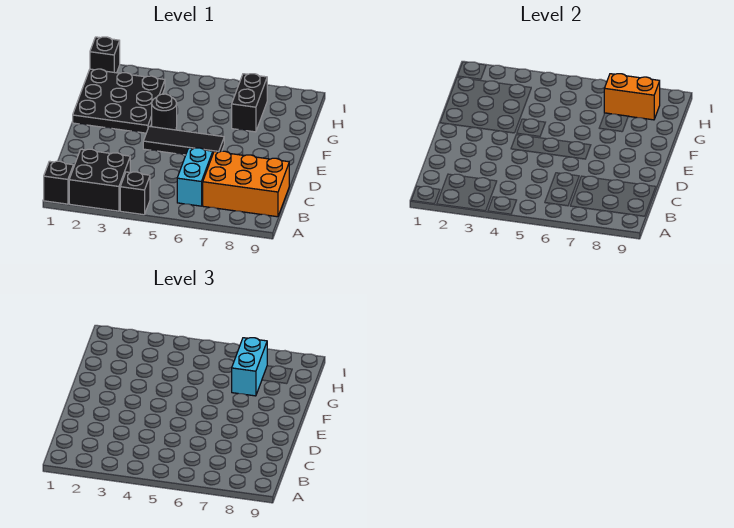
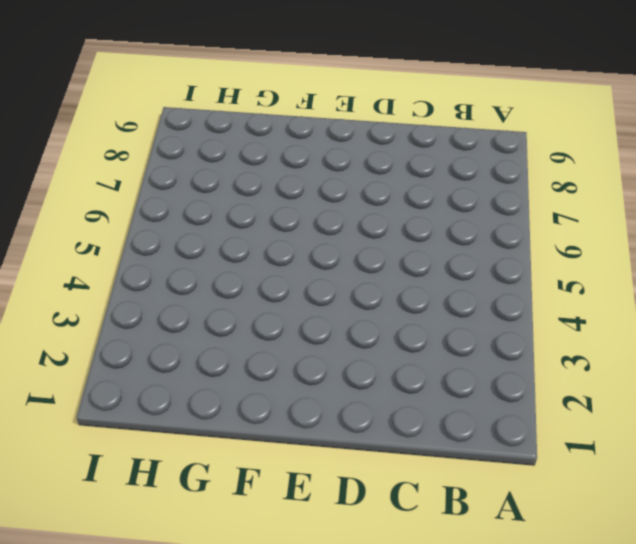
none -> black 1x1 brick [44,161,73,204]
none -> black 2x2 brick [69,149,130,211]
none -> black 1x1 brick [120,172,150,215]

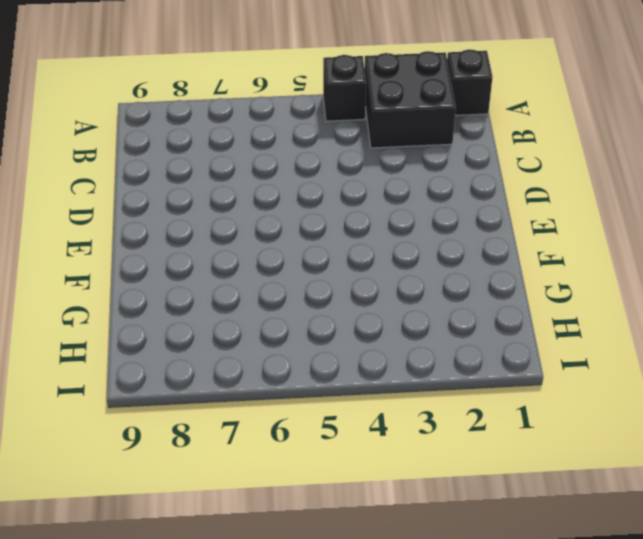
none -> cyan 1x2 brick [177,148,213,206]
none -> orange 2x3 brick [203,151,289,217]
none -> black 1x3 tile [143,126,224,155]

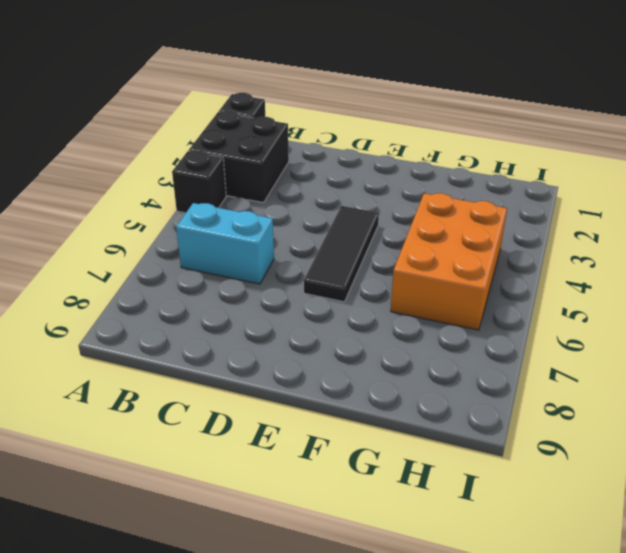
orange 2x3 brick [391,193,507,330] -> orange 2x3 brick moved to [203,151,289,217]
none -> black 3x3 plate [73,69,165,133]
none -> black 1x1 round brick [152,94,177,130]
none -> black 1x2 brick [232,74,267,132]

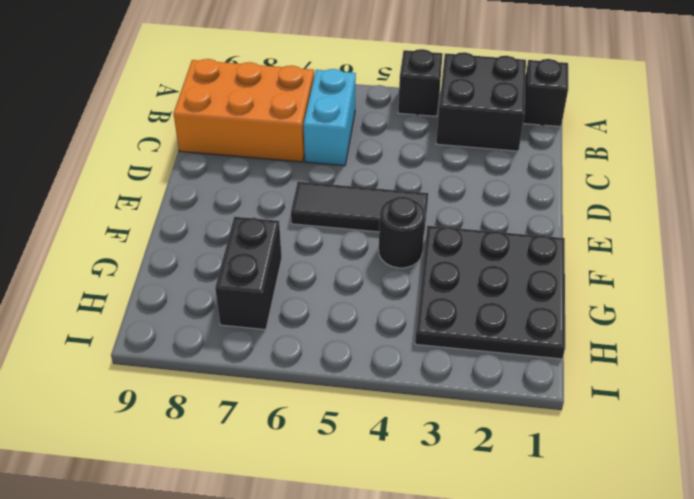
none -> black 1x1 brick [90,37,120,73]
none -> orange 1x2 brick [604,74,660,120]
none -> cyan 1x2 brick [232,338,267,396]

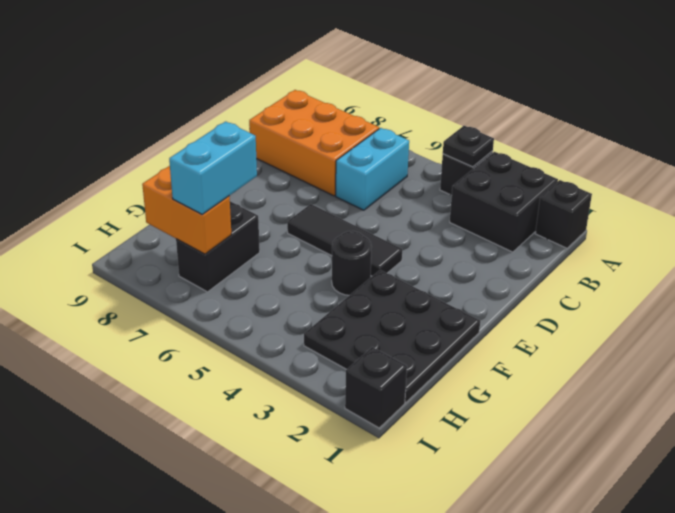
black 1x1 plate [443,126,494,167] -> none

